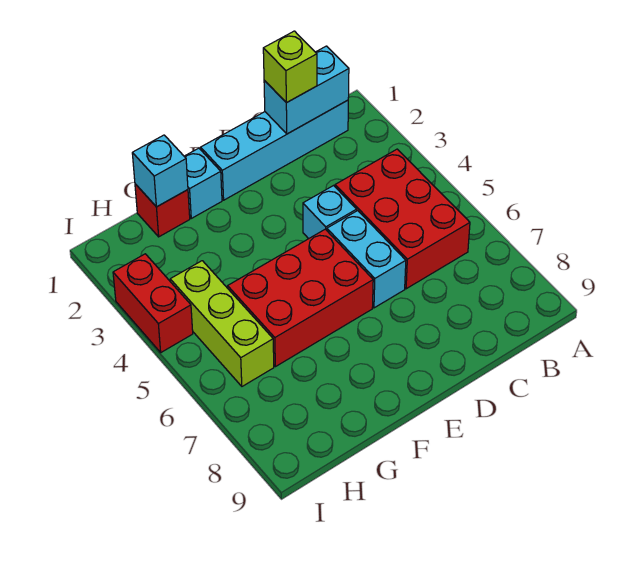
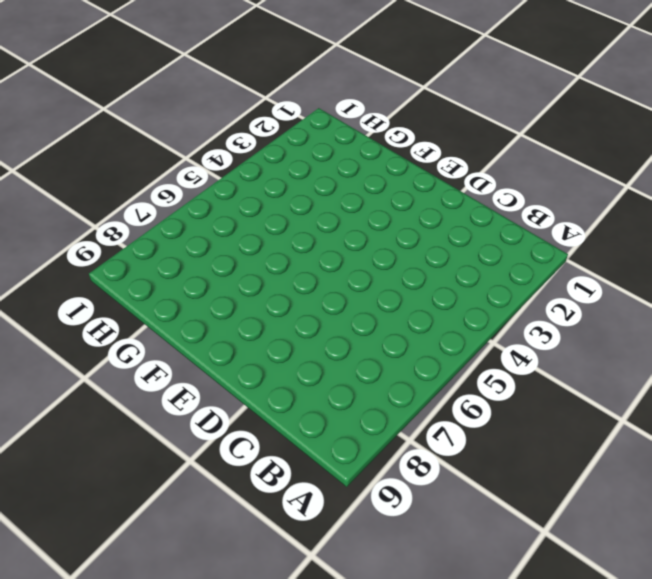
none -> cyan 1x4 brick [201,100,348,200]
none -> red 2x3 brick [335,149,470,289]
none -> cyan 1x1 brick [303,186,357,239]

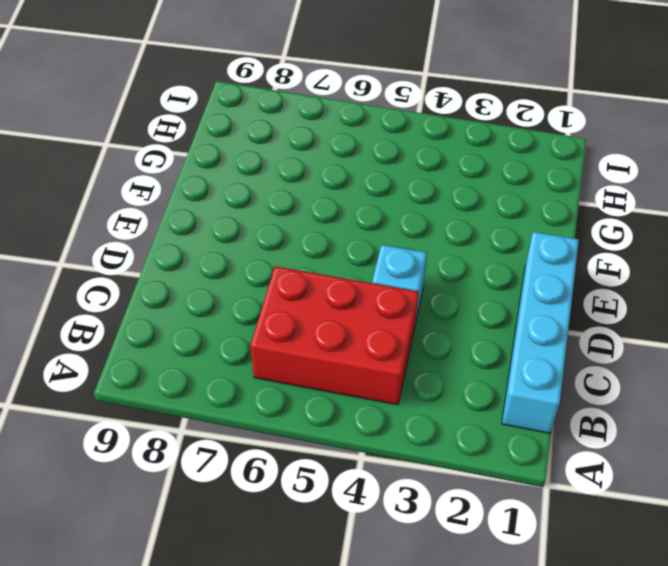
none -> cyan 1x2 brick [327,211,406,308]
none -> red 2x3 brick [228,229,373,367]
none -> cyan 1x1 brick [184,148,222,218]

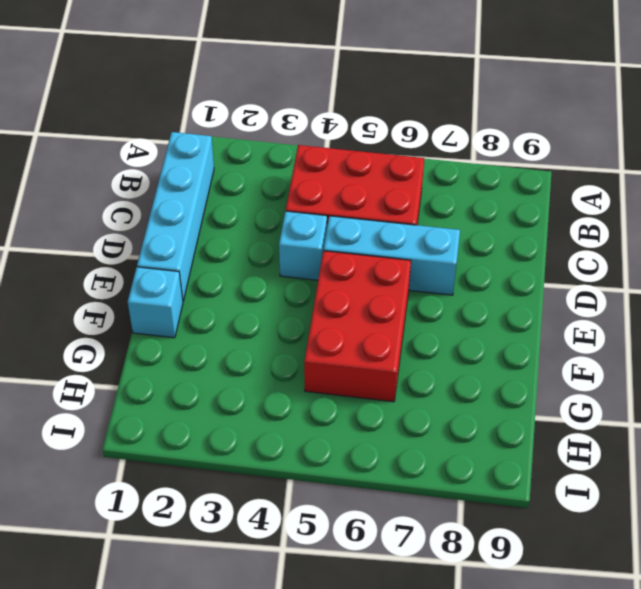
cyan 1x3 brick [324,216,460,295] -> cyan 1x2 brick [327,211,406,308]
none -> red 1x1 brick [135,184,190,237]
none -> lime 1x3 brick [170,261,274,386]
none -> red 1x2 brick [113,254,193,352]

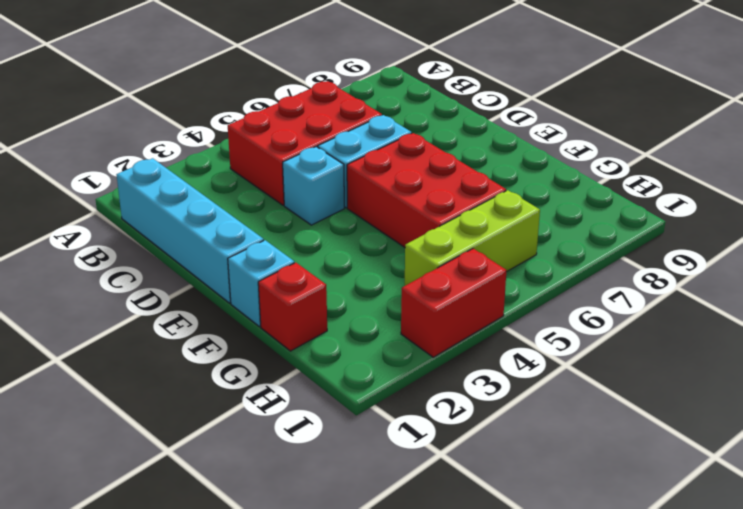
none -> cyan 1x2 brick [264,46,349,134]
none -> cyan 1x1 brick [132,135,188,207]
none -> lime 1x1 brick [263,31,317,103]

